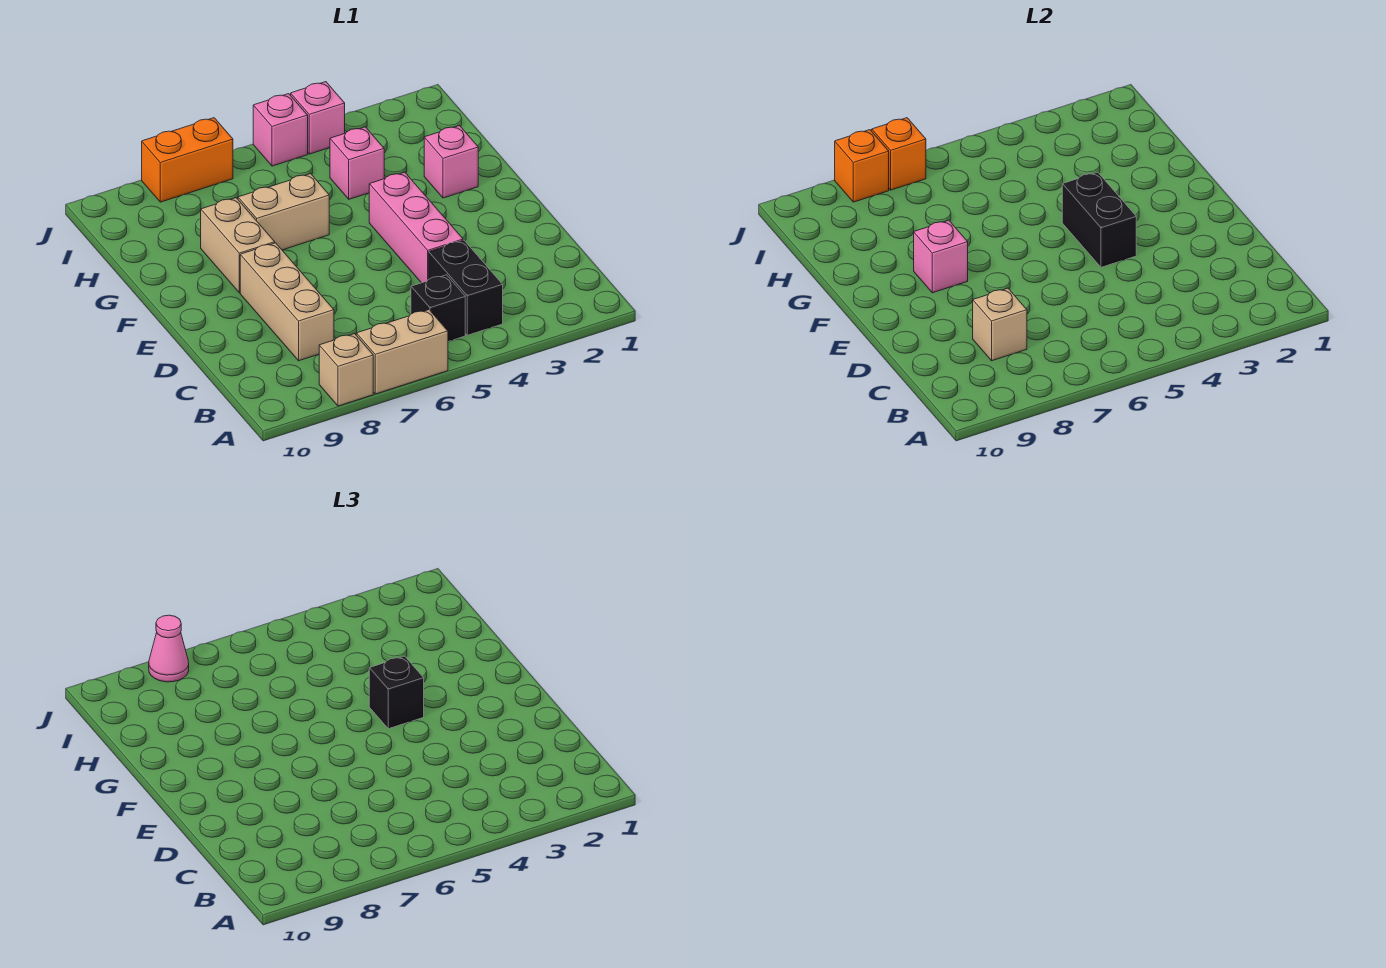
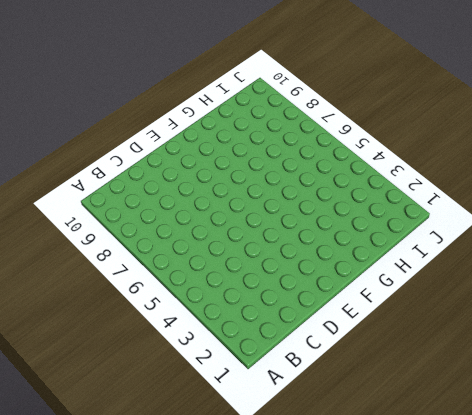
none -> tan 1x2 brick [356,310,448,394]
none -> tan 1x1 brick [319,334,373,406]
none -> black 1x2 brick [429,240,503,335]

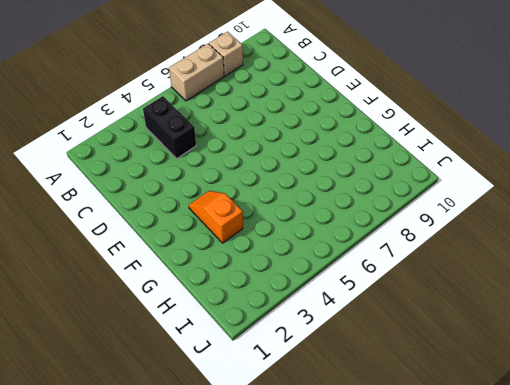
orange 1x2 slope [189,191,243,243] -> none
none -> black 1x1 brick [411,275,465,342]
none -> tan 1x3 brick [240,243,334,361]
none -> pink 1x3 brick [369,172,463,283]

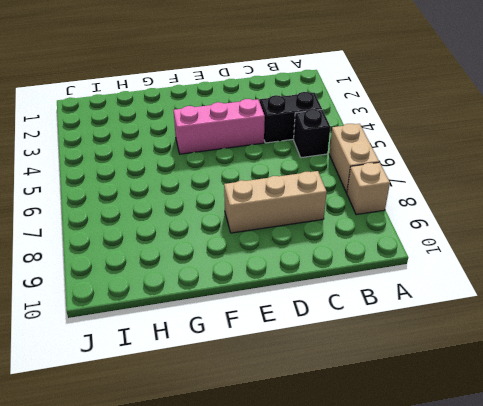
none -> tan 1x2 brick [201,198,275,293]
none -> pink 1x1 brick [424,126,478,198]
none -> tan 1x2 brick [238,174,329,250]

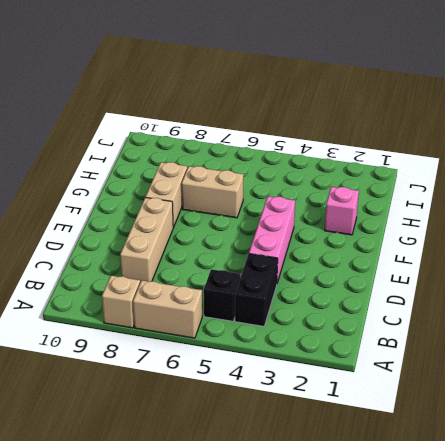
none -> pink 1x1 brick [330,127,384,199]
none -> pink 1x1 brick [291,82,345,154]
none -> pink 1x1 brick [253,94,308,166]

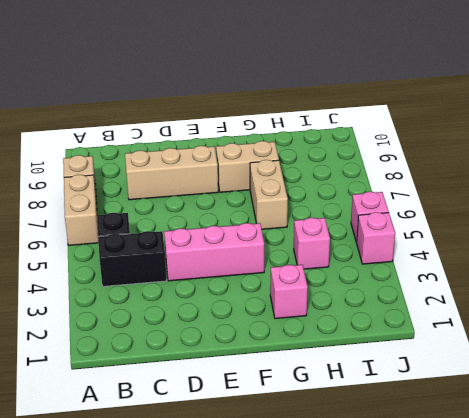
none -> orange 1x2 brick [142,118,233,202]
none -> tan 1x1 brick [973,288,1027,361]
none -> black 1x2 brick [1062,172,1136,267]

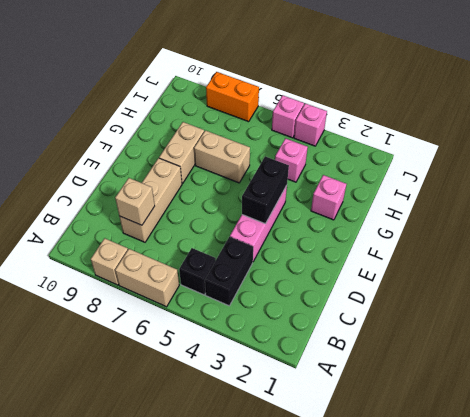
none -> pink 1x1 brick [914,220,968,293]
none -> orange 1x1 brick [872,118,926,190]
none -> orange 1x1 brick [835,130,889,202]

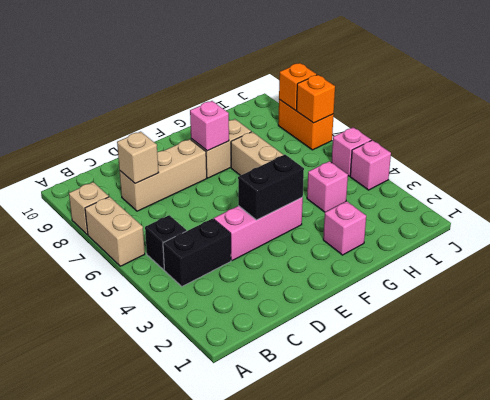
none -> black 1x1 brick [369,656,424,729]
none -> pink 1x1 cone [149,615,189,682]

